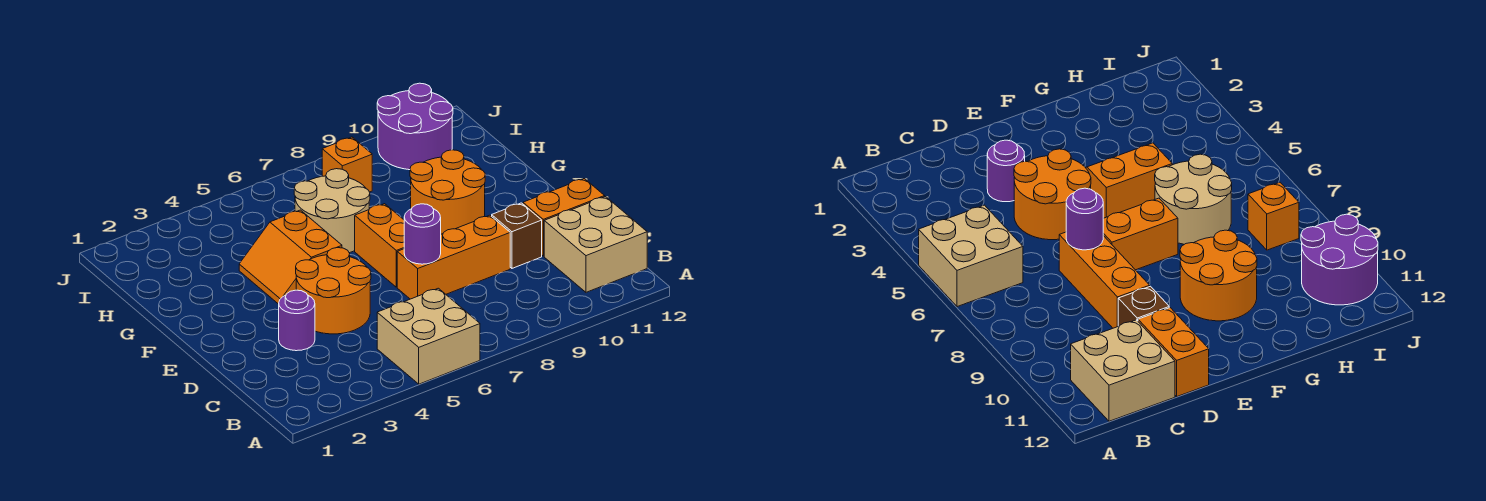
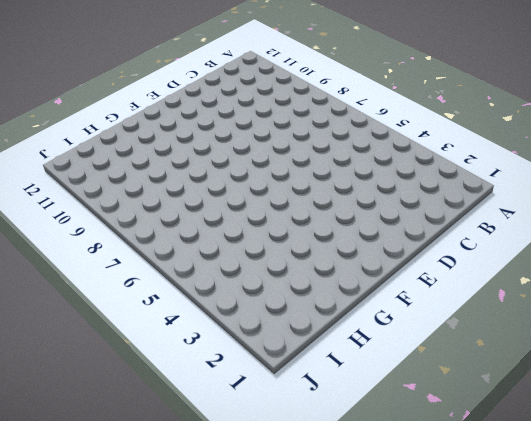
none -> tan 2x2 brick [377,288,480,384]
none -> tan 2x2 brick [544,197,647,292]
none -> purple 1x1 round brick [279,290,315,351]

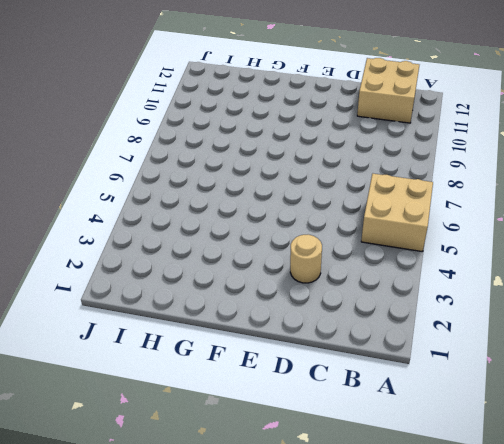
tan 1x1 round brick [290,235,322,283] -> purple 1x1 round brick [279,290,315,351]
none -> orange 2x2 round brick [296,248,371,334]
none -> orange 1x3 brick [397,215,510,299]
none -> brown 1x1 brick [492,203,542,268]

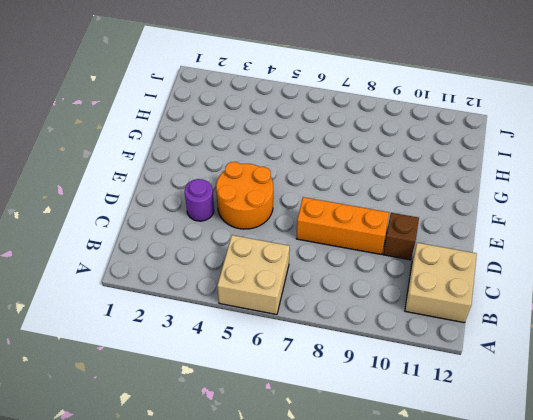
none -> orange 1x2 brick [523,179,605,256]
none -> orange 1x2 brick [355,204,404,287]
none -> orange 2x2 slope [239,210,342,304]

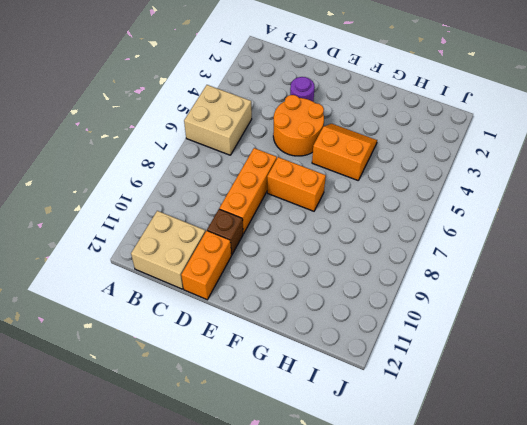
none -> orange 2x2 round brick [410,150,485,234]
none -> tan 2x2 round brick [294,169,370,253]
none -> orange 1x1 brick [322,137,372,192]

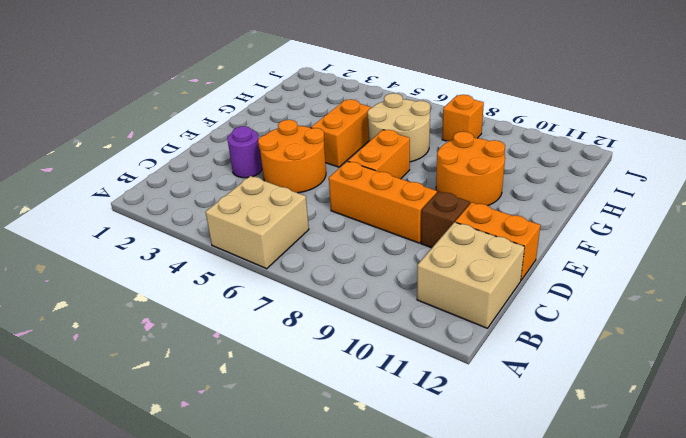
none -> purple 2x2 round brick [377,83,453,170]
none -> purple 1x1 round brick [404,204,441,264]

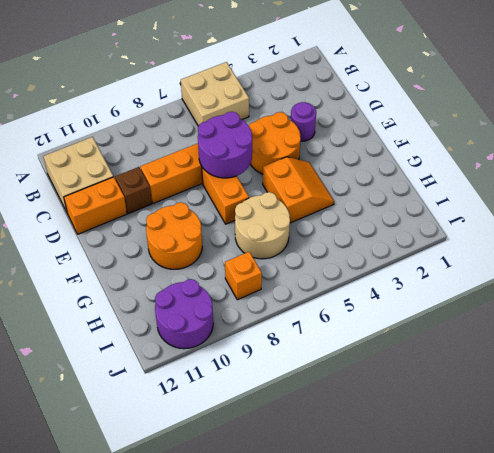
purple 2x2 round brick [198,112,252,178] -> purple 1x1 round brick [404,204,441,264]

